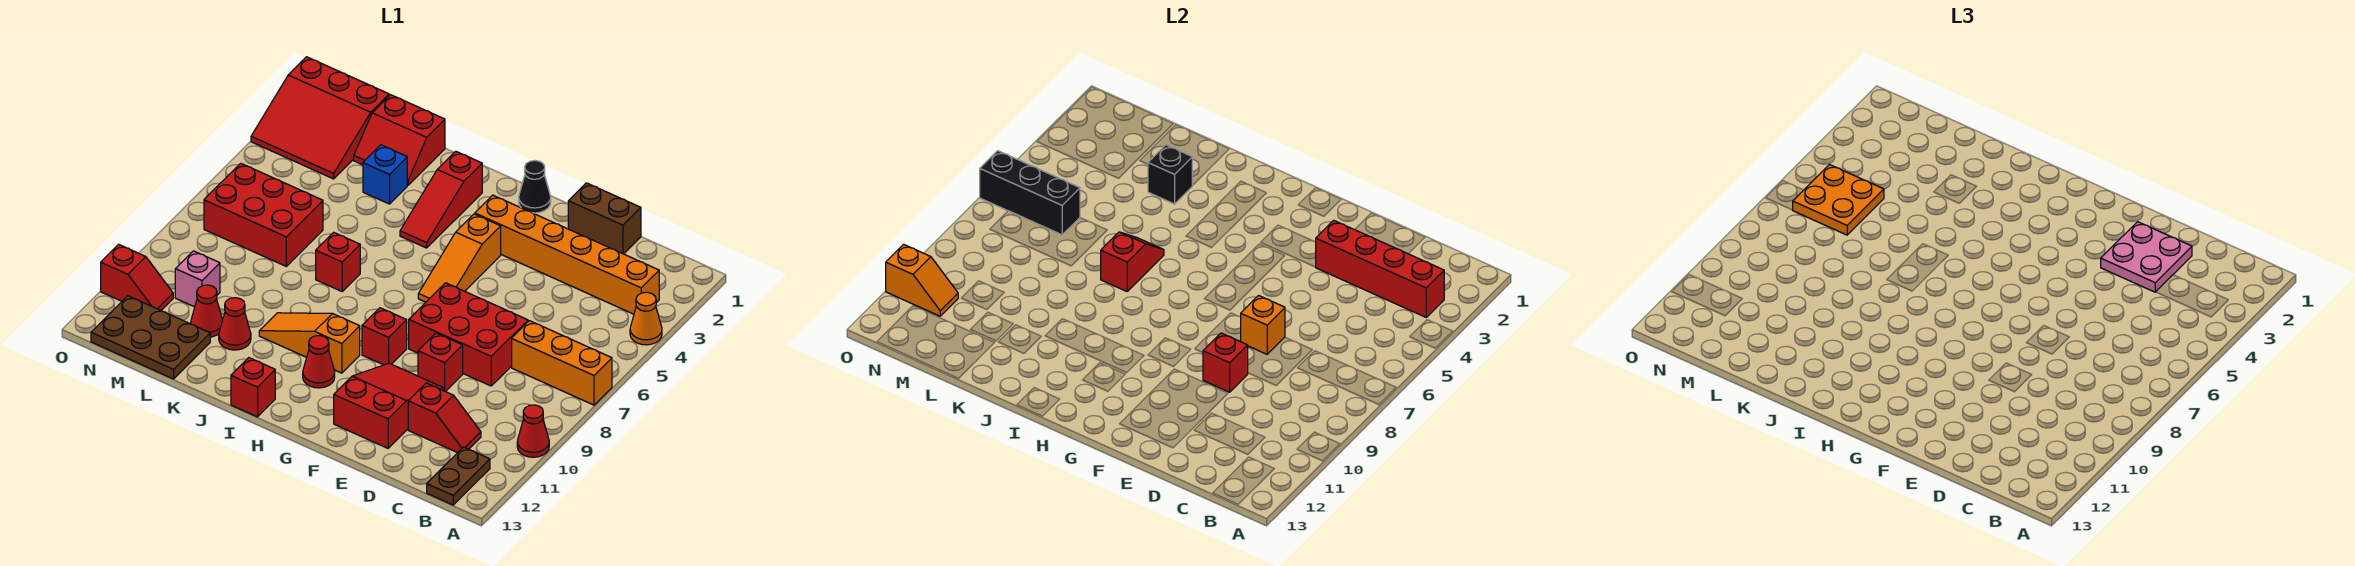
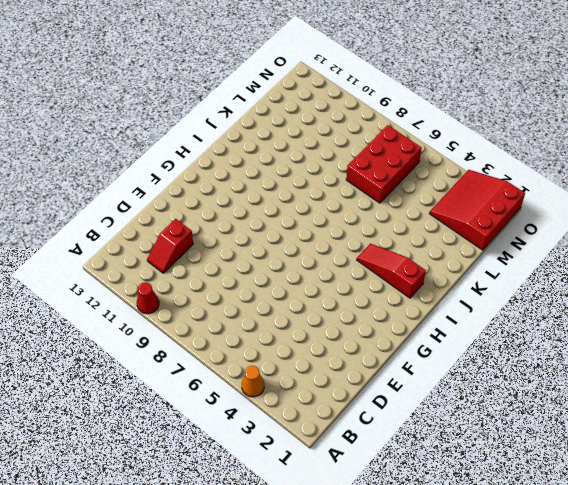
none -> orange 1x3 brick [512,321,612,405]
none -> orange 1x6 brick [475,195,659,314]
none -> brown 1x2 plate [427,447,490,505]
none -> brown 1x2 brick [568,183,641,254]

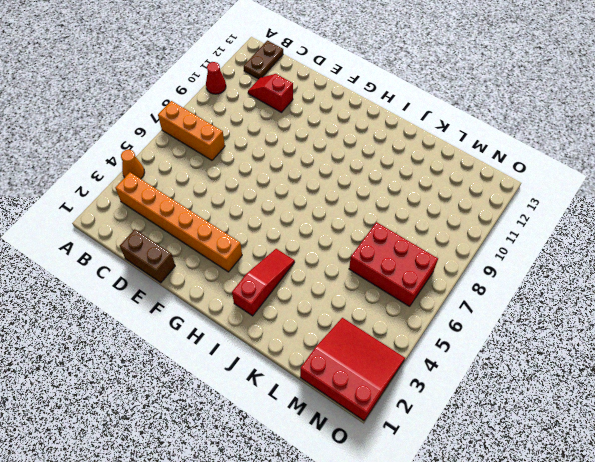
none -> red 2x3 brick [409,283,528,386]
none -> red 1x1 brick [418,333,463,392]
none -> red 2x3 slope [334,363,444,448]
none -> black 1x1 cone [519,160,551,213]

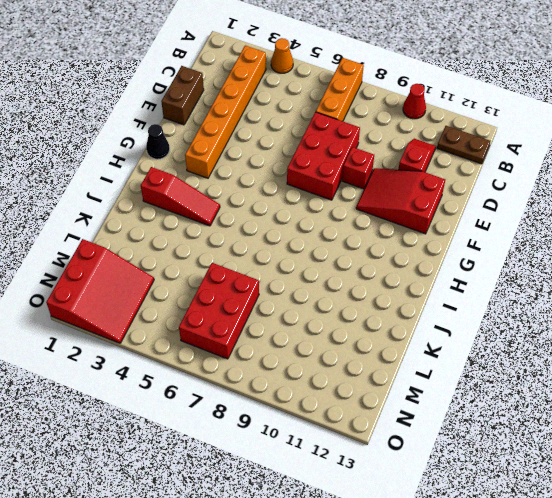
none -> orange 1x3 slope [418,214,501,302]
none -> red 1x1 brick [362,308,407,365]
none -> orange 1x3 slope [259,313,360,373]
none -> red 1x1 cone [303,335,335,388]

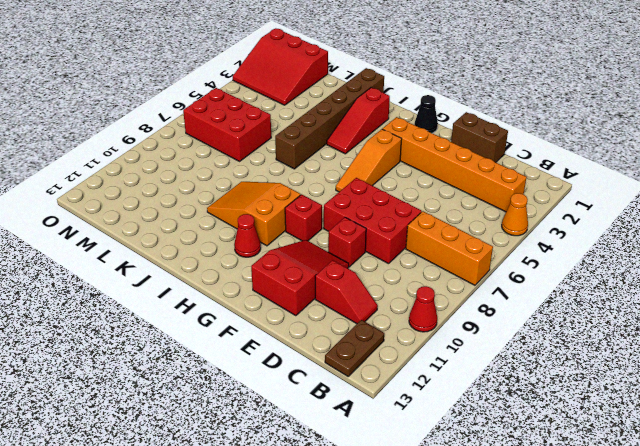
orange 2x3 slope [207,182,301,246] -> orange 1x3 slope [259,313,360,373]
brown 1x6 brick [275,68,384,169] -> none
none -> red 1x1 brick [231,358,275,417]
none -> red 1x1 brick [316,232,360,291]
none -> red 2x2 slope [354,95,445,185]
none -> blue 1x1 brick [363,145,407,204]

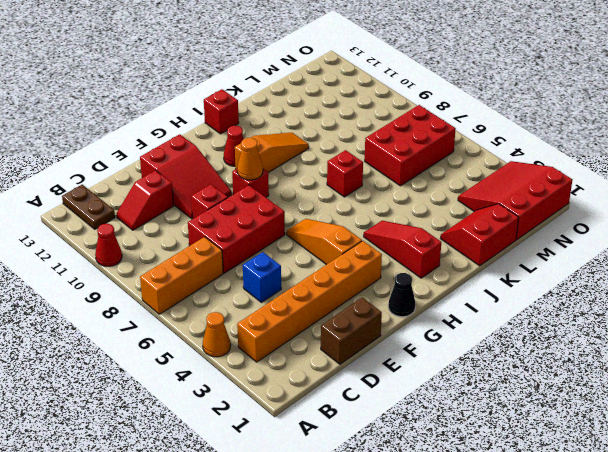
blue 1x1 brick [243,252,281,302] -> blue 1x1 brick moved to [363,145,407,204]
orange 1x1 cone [237,138,263,180] -> none
none -> red 1x1 cone [219,298,251,350]
none -> red 1x1 cone [191,285,223,337]
none -> brown 2x3 plate [91,296,210,379]
none -> pink 1x1 brick [175,251,220,307]

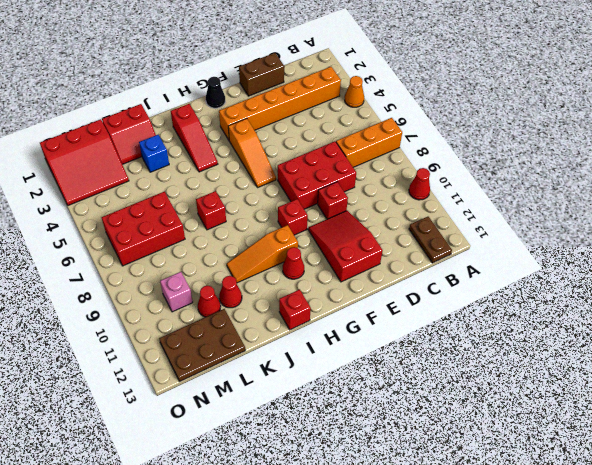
none -> red 1x2 slope [408,383,481,453]
none -> red 1x2 slope [101,244,173,310]
none -> red 1x4 brick [1316,220,1444,317]
none -> orange 1x1 brick [1241,296,1285,354]

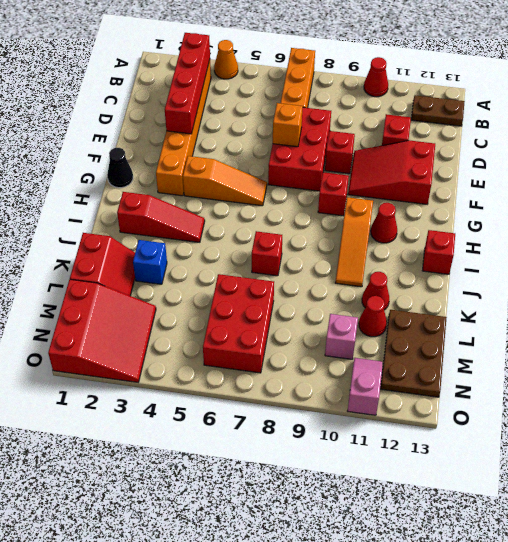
pink 1x2 slope [348,358,382,415] -> red 1x2 slope [101,244,173,310]
none -> brown 1x2 brick [568,183,641,254]
none -> red 1x1 brick [1203,333,1248,392]
none -> red 1x2 slope [1101,232,1164,291]
none -> black 1x1 brick [1148,145,1192,204]

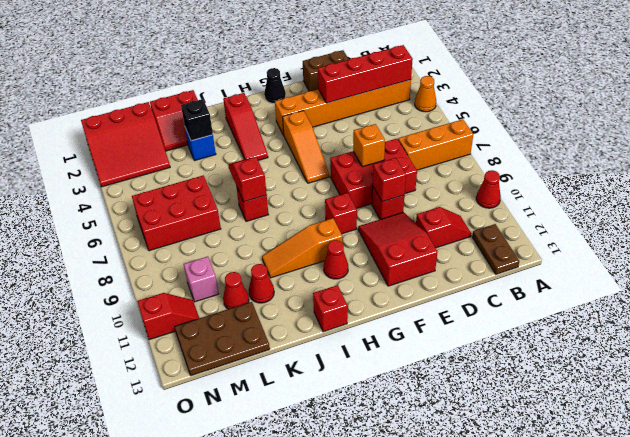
none -> black 1x3 brick [980,151,1080,235]
none -> orange 1x2 slope [886,244,958,316]
none -> pink 2x2 plate [2101,222,2192,292]
none -> orange 2x2 plate [1793,165,1884,235]

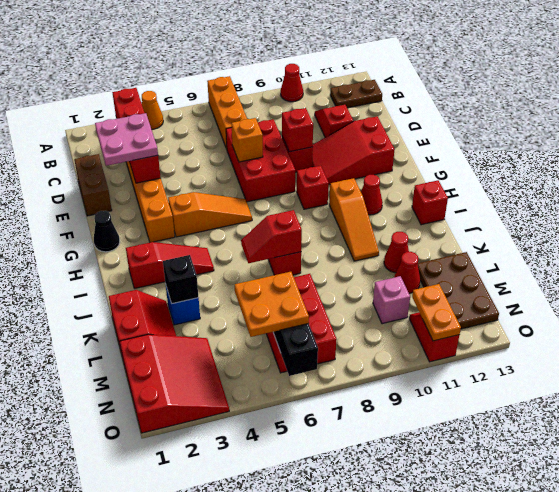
orange 1x2 plate [412,284,461,341] -> orange 1x2 slope [886,244,958,316]

